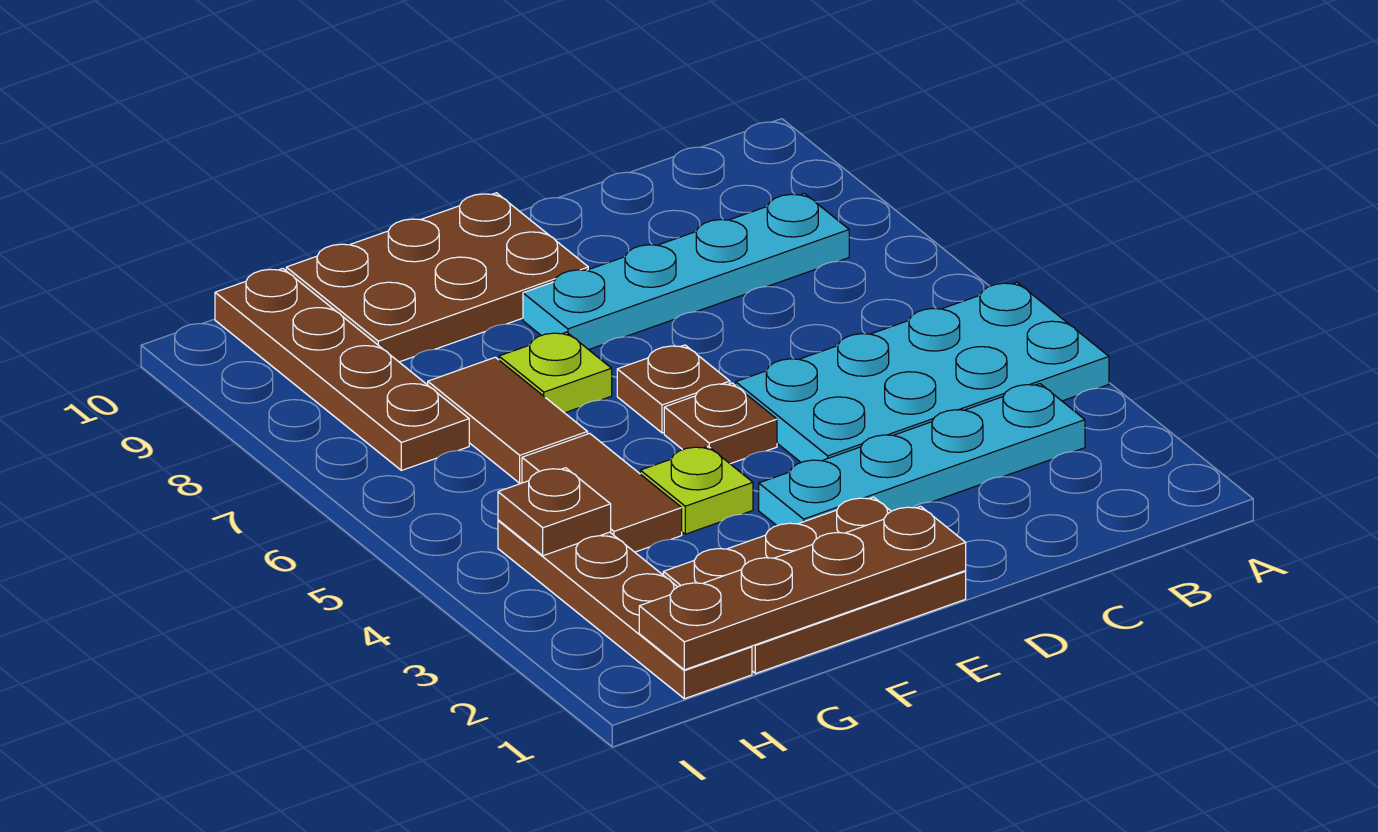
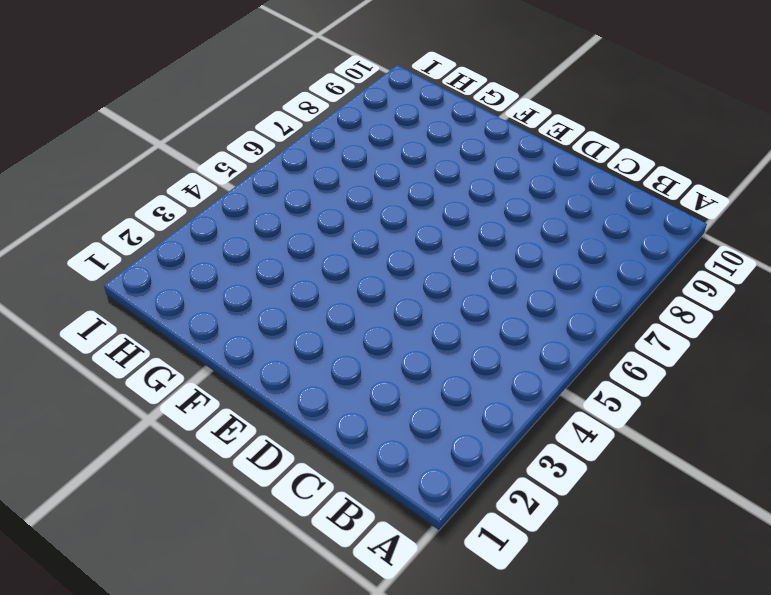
none -> cyan 2x4 plate [736,282,1109,462]
none -> cyan 1x4 plate [759,384,1085,526]
none -> cyan 1x4 plate [523,193,849,350]

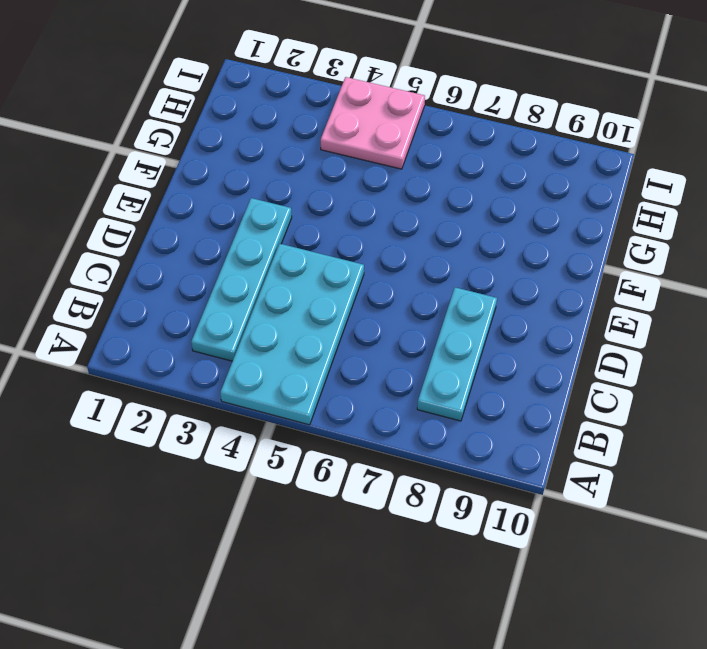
cyan 1x3 plate [417,287,497,421] -> cyan 1x4 plate [523,193,849,350]
pink 2x2 plate [321,77,425,169] -> brown 1x4 plate [498,520,752,699]
none -> brown 2x3 plate [663,497,966,674]
none -> brown 1x1 plate [664,383,777,464]
none -> brown 1x1 plate [617,345,730,433]

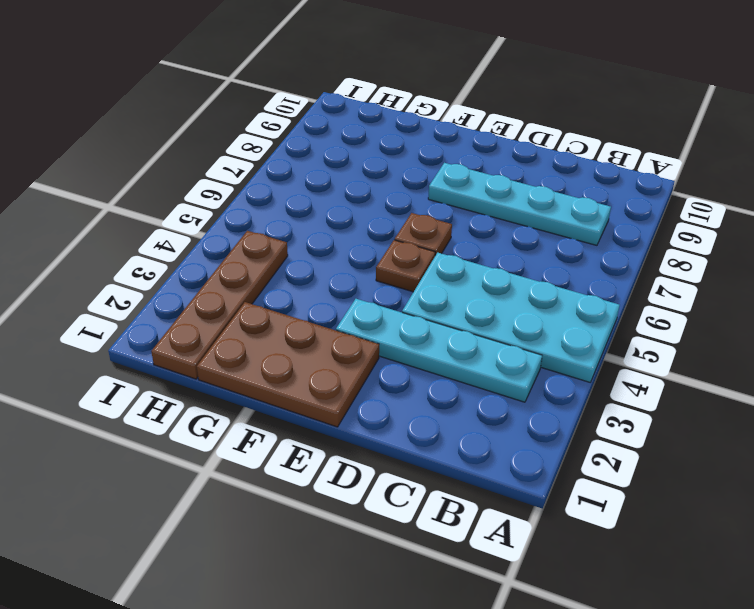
none -> brown 2x3 plate [286,193,588,362]
none -> lime 1x1 plate [640,446,753,534]
none -> lime 1x1 plate [499,332,612,413]

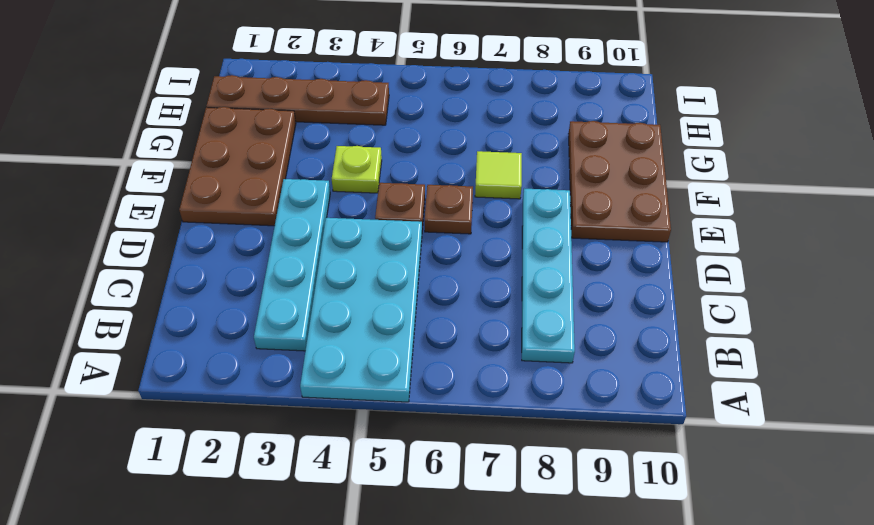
lime 1x1 tile [475,151,522,199] -> lime 1x1 plate [499,332,612,413]
none -> brown 1x2 tile [522,433,682,552]
none -> brown 1x2 tile [428,357,588,483]
none -> brown 1x4 plate [215,268,469,470]

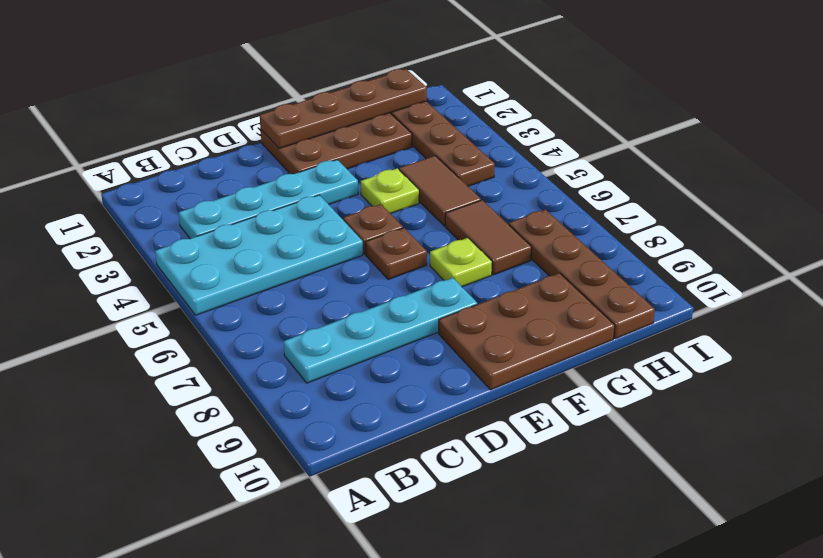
none -> brown 1x1 plate [498,468,611,556]

